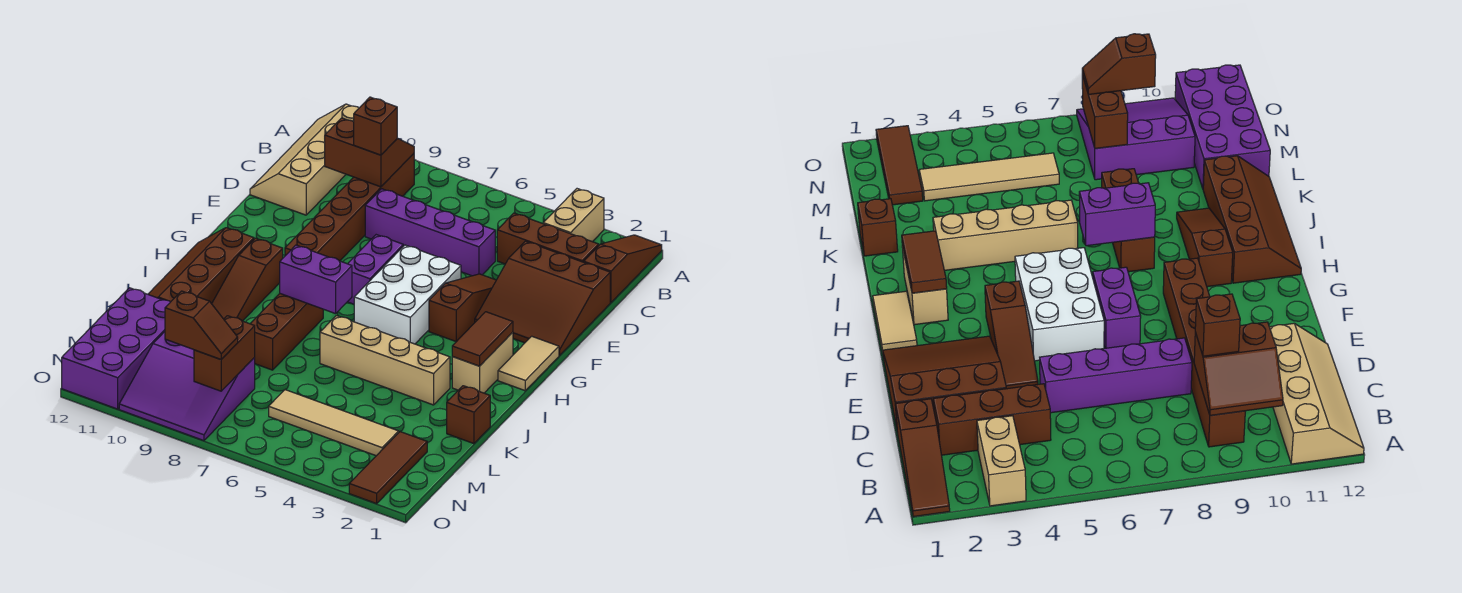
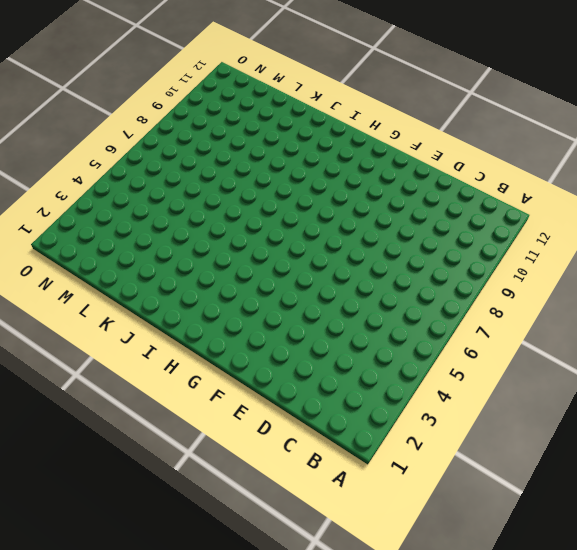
none -> brown 1x3 slope [584,235,662,303]
none -> tan 1x2 brick [543,189,604,242]
none -> tan 2x4 slope [250,104,359,215]

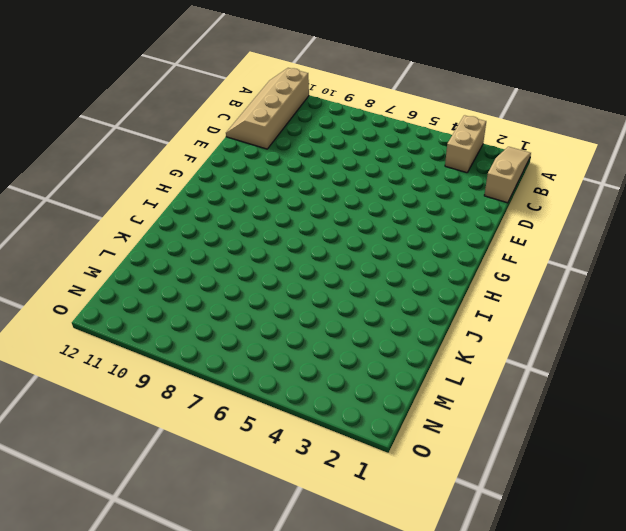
tan 1x3 slope [484,147,531,203] -> brown 1x3 slope [584,235,662,303]
none -> brown 1x6 brick [285,154,414,261]
none -> brown 1x3 brick [497,213,599,264]
none -> brown 3x3 slope [475,241,610,355]

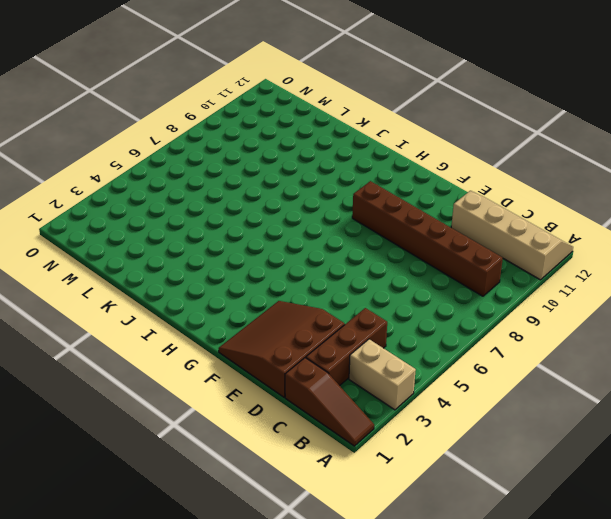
none -> purple 1x4 brick [365,189,495,276]
none -> brown 1x3 slope [429,274,496,342]
none -> white 2x3 brick [354,245,461,344]

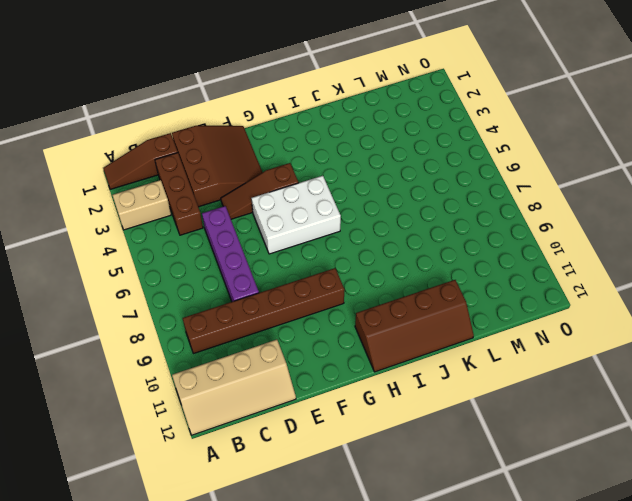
none -> purple 1x2 brick [348,235,403,304]
none -> tan 1x2 tile [498,336,559,391]
none -> tan 1x2 brick [452,332,513,393]

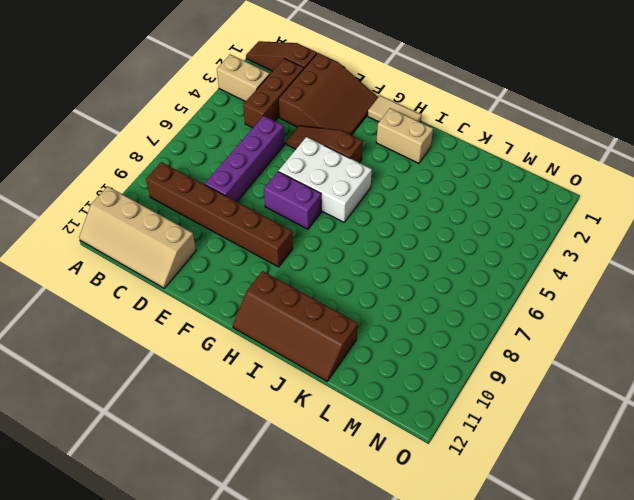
none -> brown 1x3 slope [212,238,283,321]
none -> brown 1x3 brick [250,294,323,370]
none -> tan 1x4 brick [320,316,450,405]

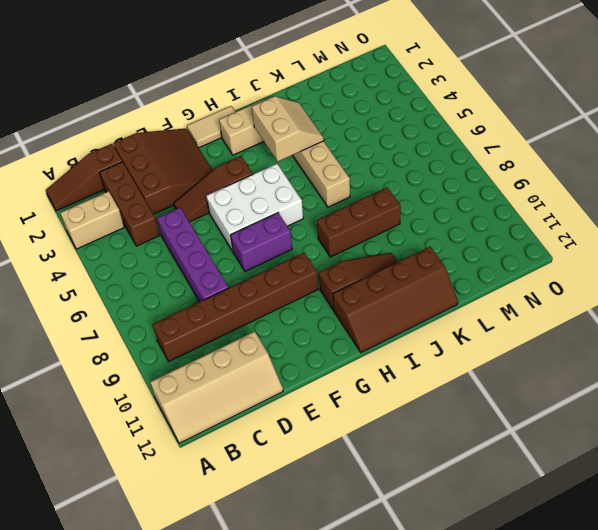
tan 2x2 slope [252,96,324,161] -> none
none -> brown 1x1 brick [447,386,490,444]
none -> purple 2x4 brick [62,288,170,409]
none -> brown 1x3 tile [349,432,427,504]

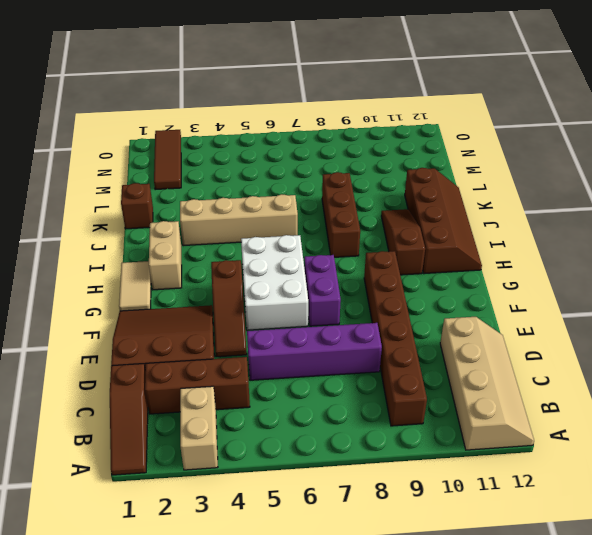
none -> purple 2x4 brick [62,288,170,409]
none -> tan 1x4 tile [269,390,399,456]
none -> purple 3x3 slope [119,332,255,441]

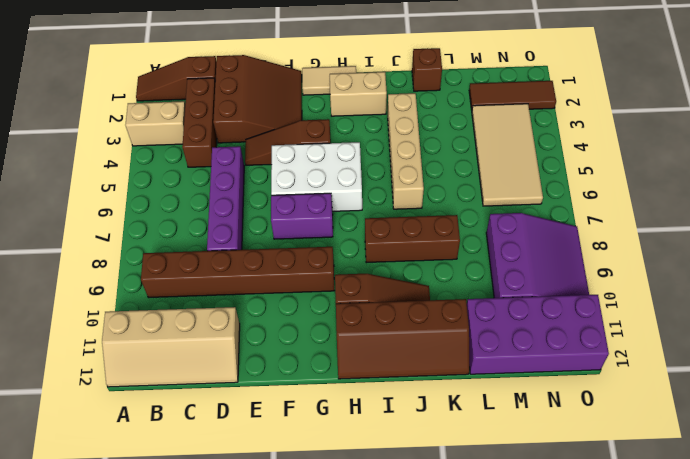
tan 2x4 tile [472,104,543,206] -> tan 1x4 tile [269,390,399,456]
none -> brown 2x2 slope [325,118,414,187]
none -> brown 1x2 tile [452,312,513,366]
none -> purple 1x2 brick [280,245,352,314]

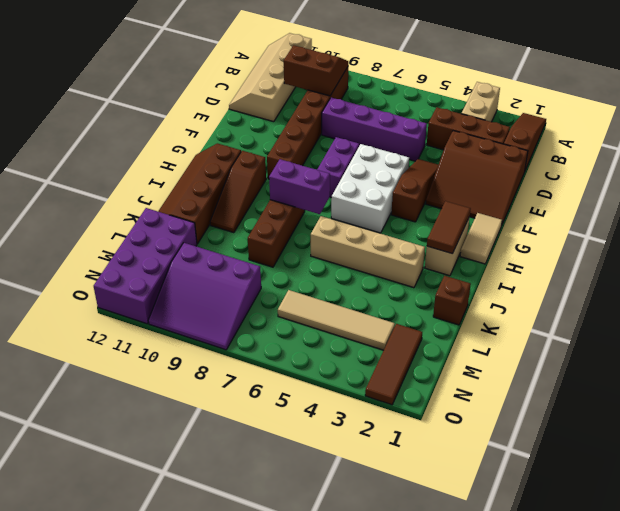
none -> brown 1x2 brick [194,316,255,391]
none -> brown 1x1 brick [354,97,397,155]
none -> brown 1x2 slope [165,291,238,359]

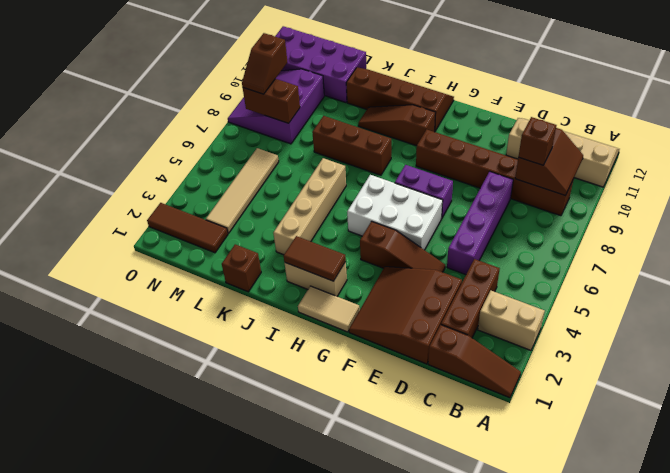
none -> purple 1x2 brick [280,245,352,314]

